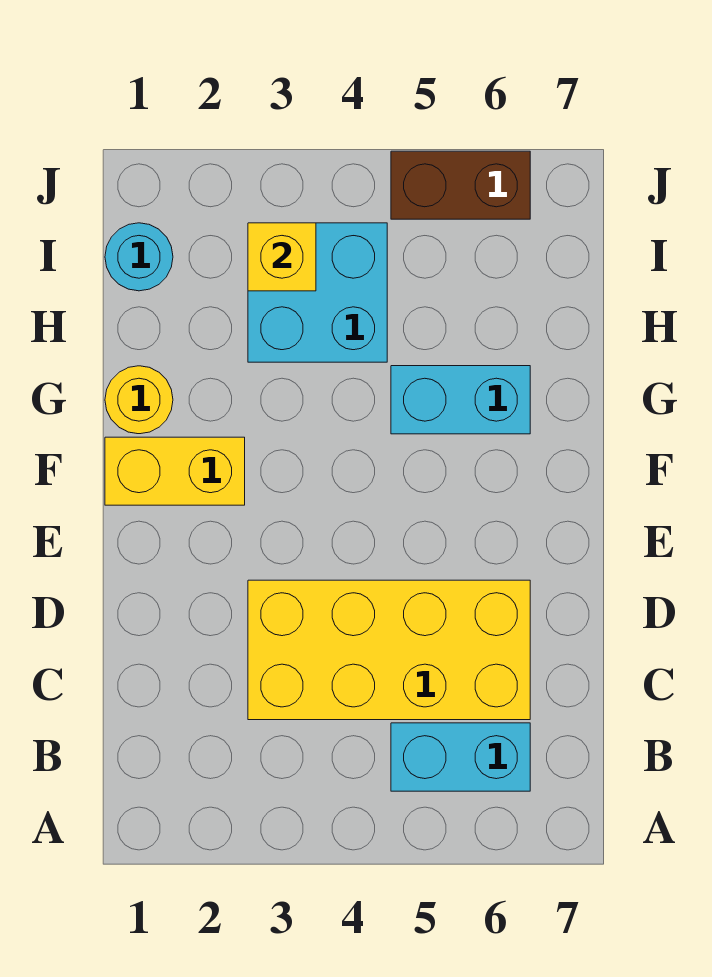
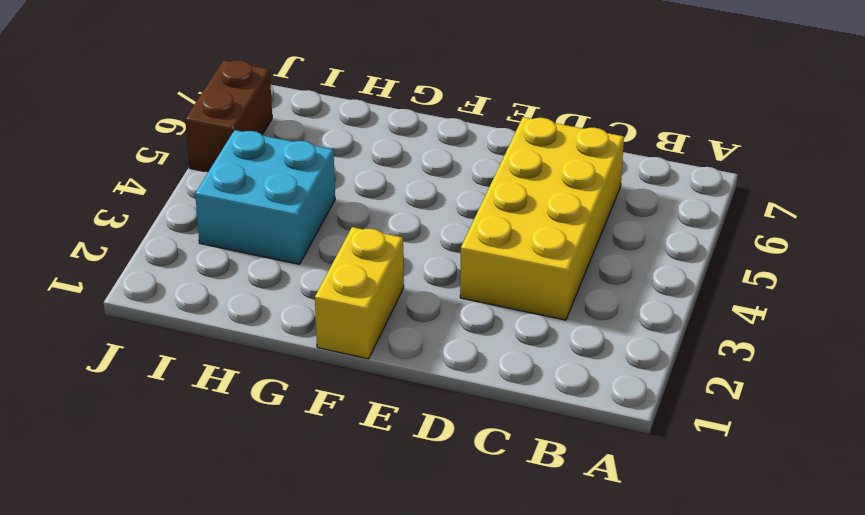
none -> cyan 1x2 brick [391,723,530,791]
none -> yellow 1x1 round brick [105,366,173,434]

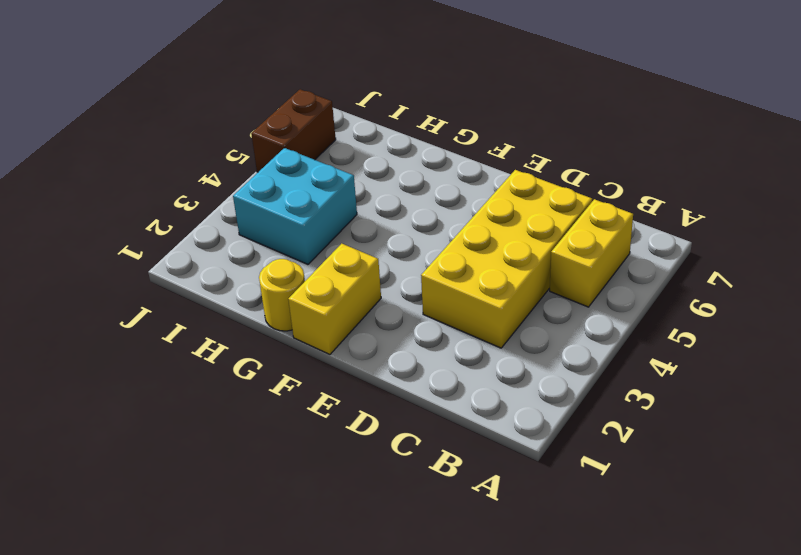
yellow 1x2 brick [550,199,633,307] -> cyan 1x2 brick [391,723,530,791]
none -> cyan 1x2 brick [391,366,530,434]
none -> cyan 1x1 round brick [105,223,173,291]

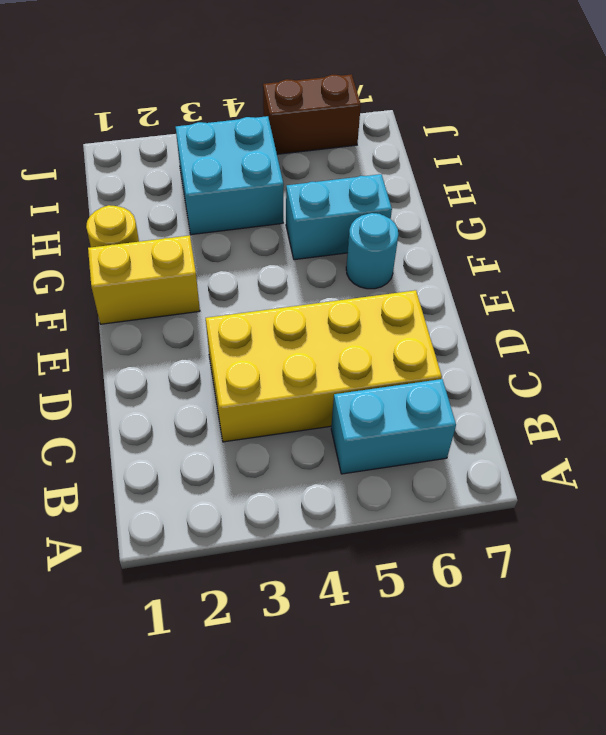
cyan 1x1 round brick [346,213,398,289] -> cyan 1x1 round brick moved to [105,223,173,291]
none -> yellow 1x1 brick [248,223,316,291]

